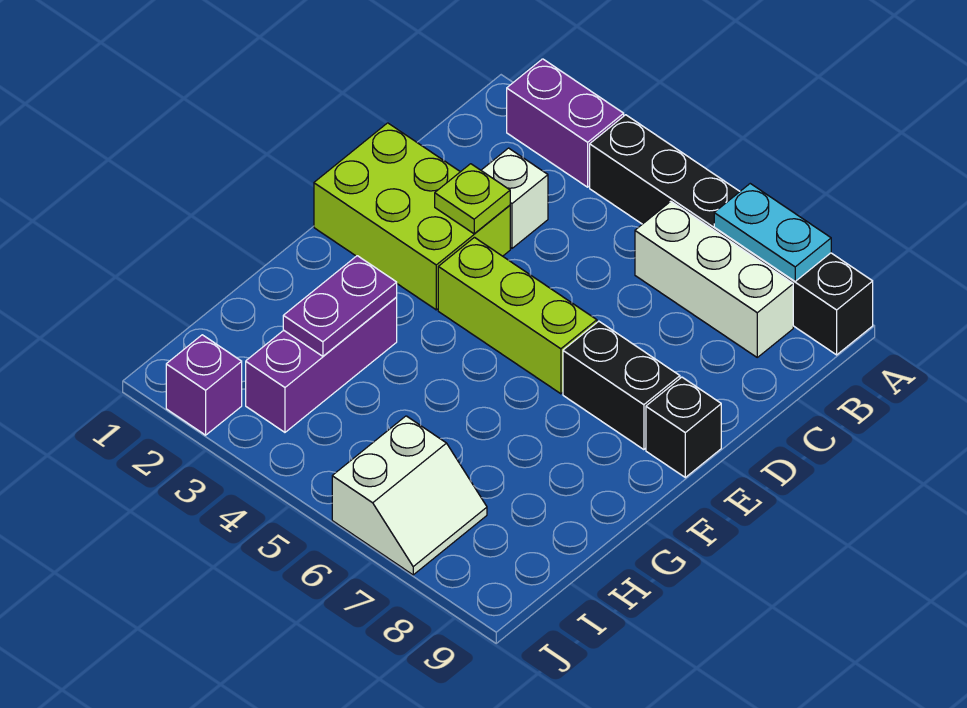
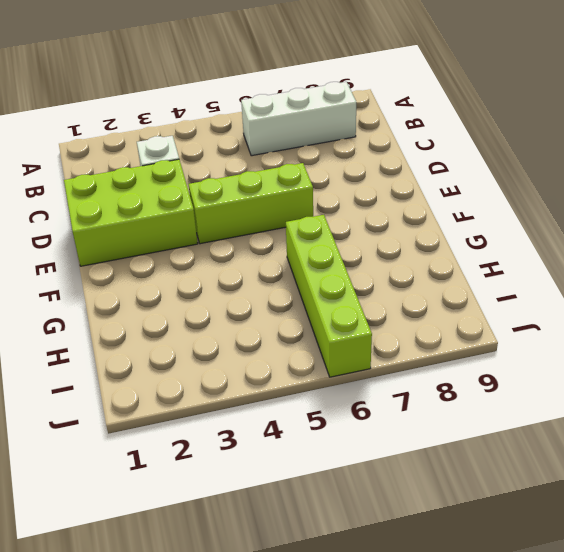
lime 1x4 brick [286,215,372,377] -> white 2x2 slope [332,416,487,575]
none -> purple 1x2 brick [507,59,624,187]
none -> black 1x6 brick [590,115,873,355]
none -> black 1x2 brick [563,321,680,450]

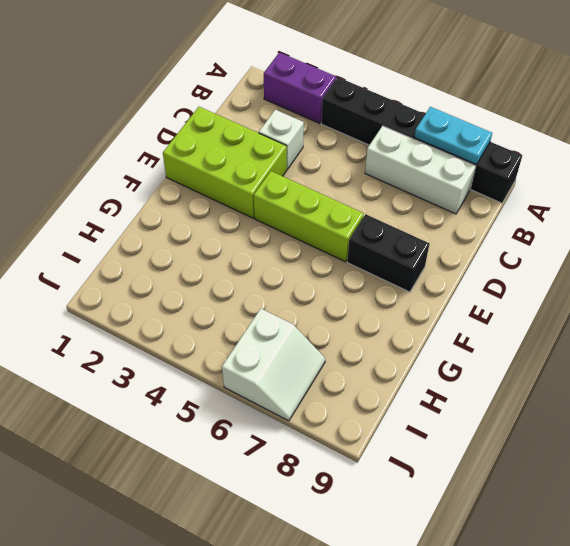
none -> black 1x1 brick [646,377,721,477]
none -> purple 1x3 brick [246,297,397,432]
none -> purple 1x1 brick [166,335,242,435]

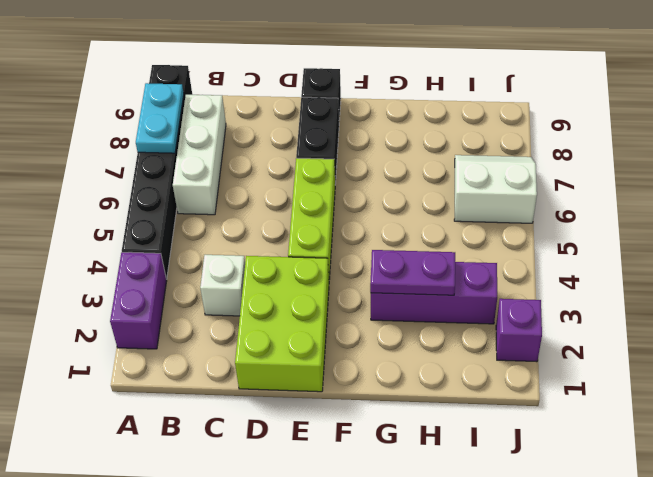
none -> lime 1x1 plate [435,164,510,234]

